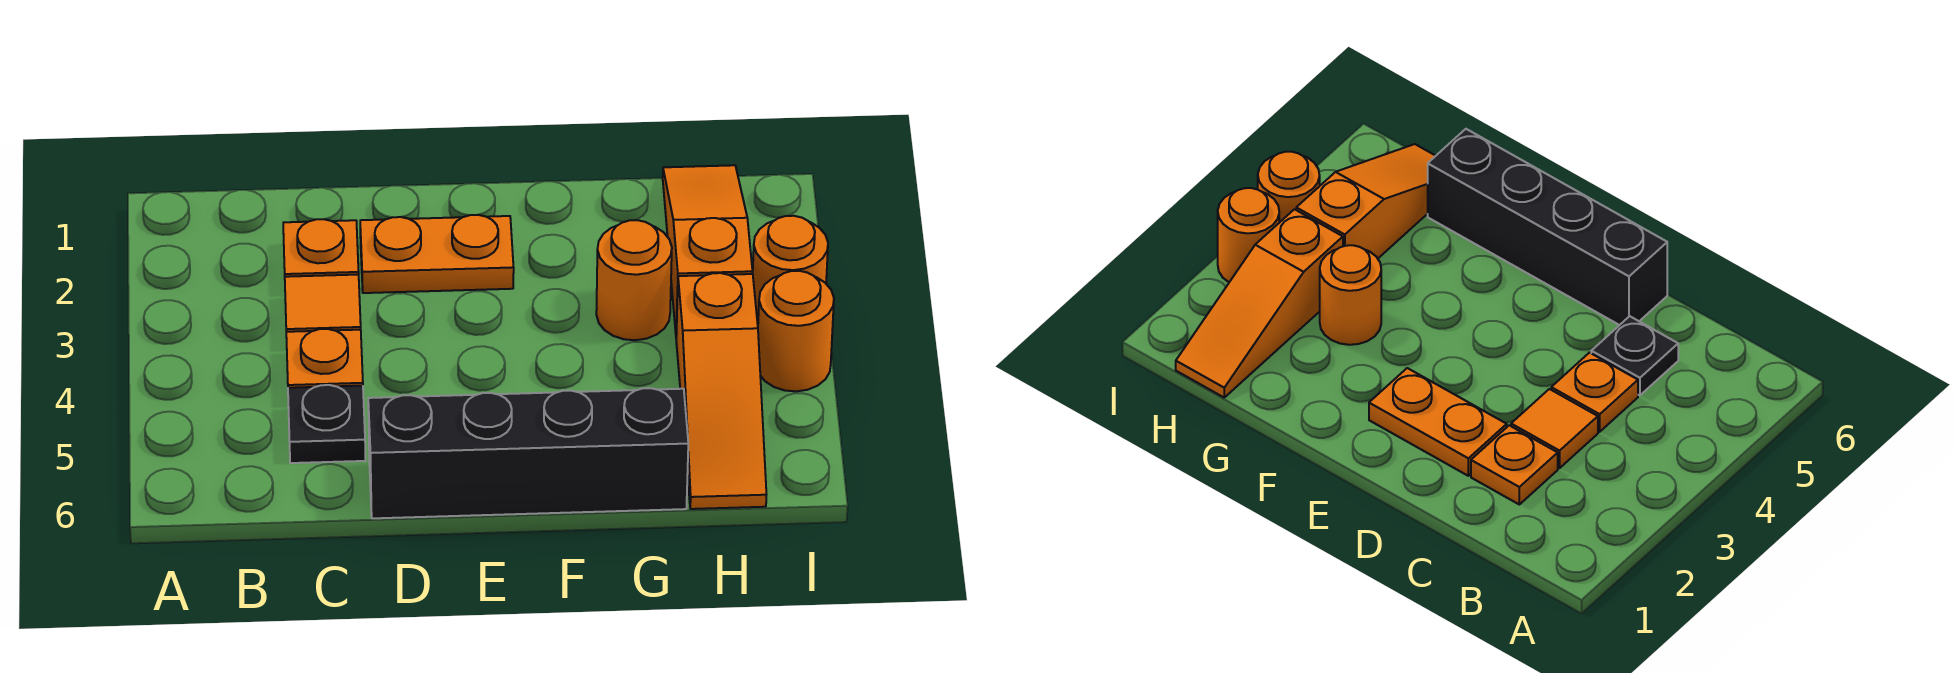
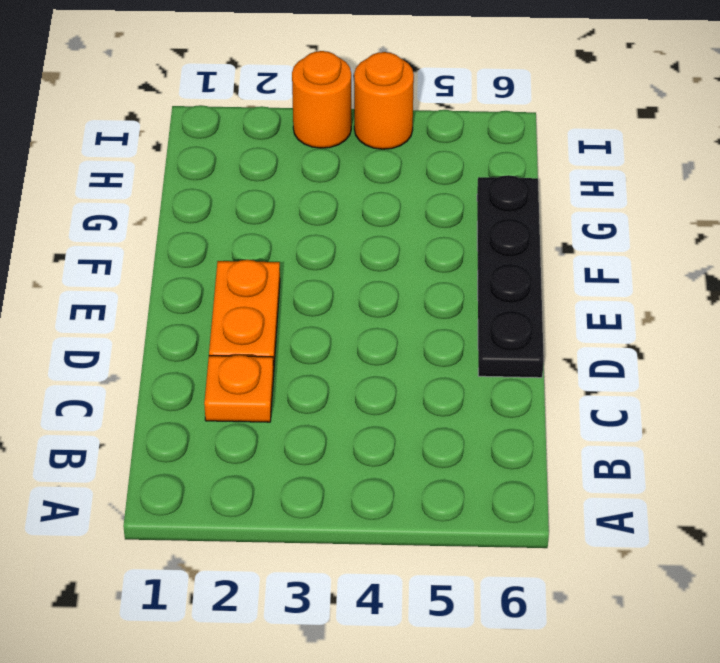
black 1x4 plate [477,175,544,378] -> black 1x4 brick [368,388,688,518]
none -> orange 1x1 tile [285,275,361,332]
none -> orange 1x1 plate [286,329,363,388]

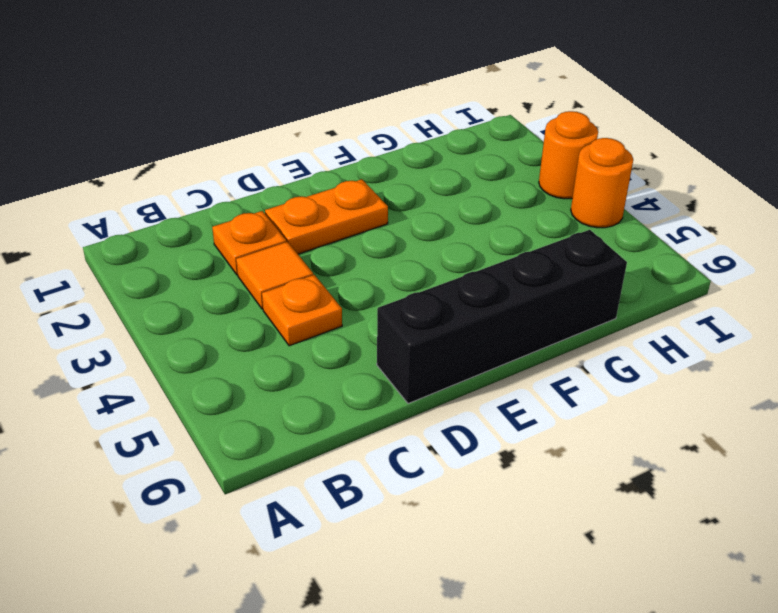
none -> black 1x1 plate [288,385,366,463]
none -> orange 1x1 round brick [596,220,672,340]

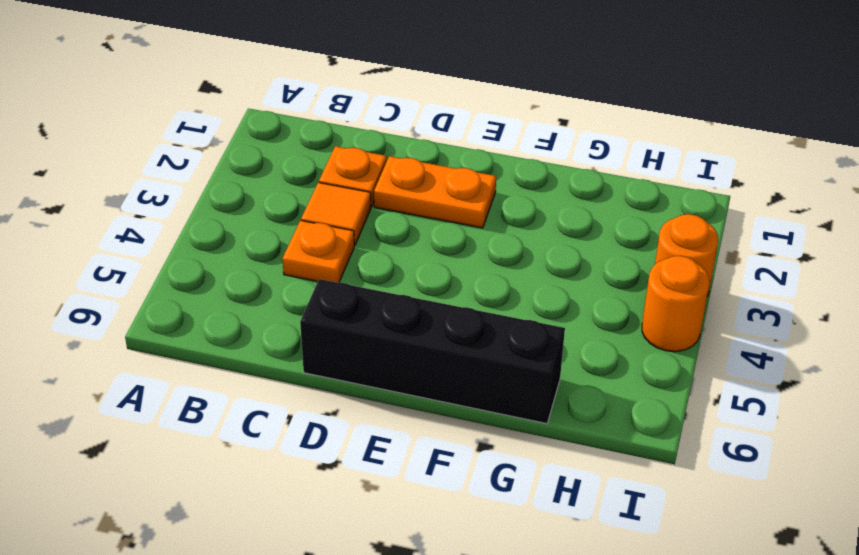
none -> black 1x1 plate [288,385,366,463]
none -> orange 1x1 round brick [596,220,672,340]

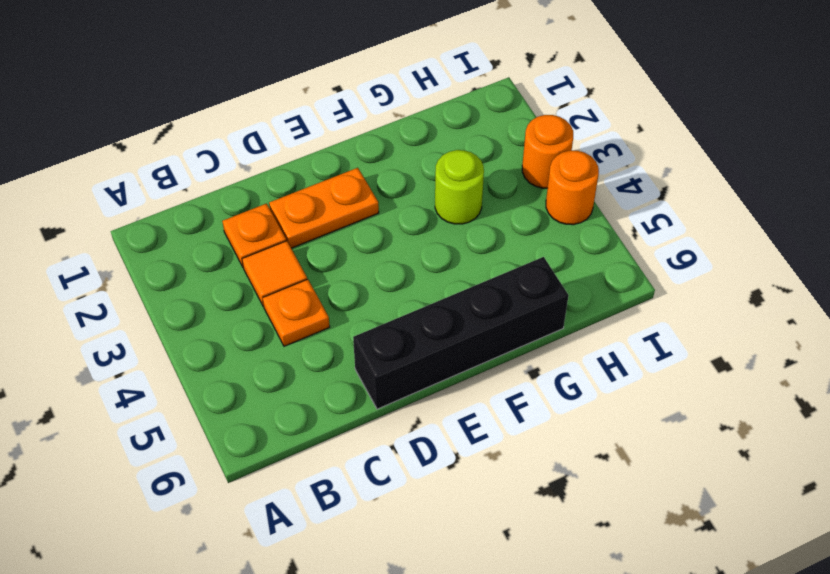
lime 1x1 round brick [435,150,484,224] -> orange 1x1 round brick [596,220,672,340]
none -> black 1x1 plate [288,385,366,463]
none -> orange 1x3 slope [663,165,753,334]

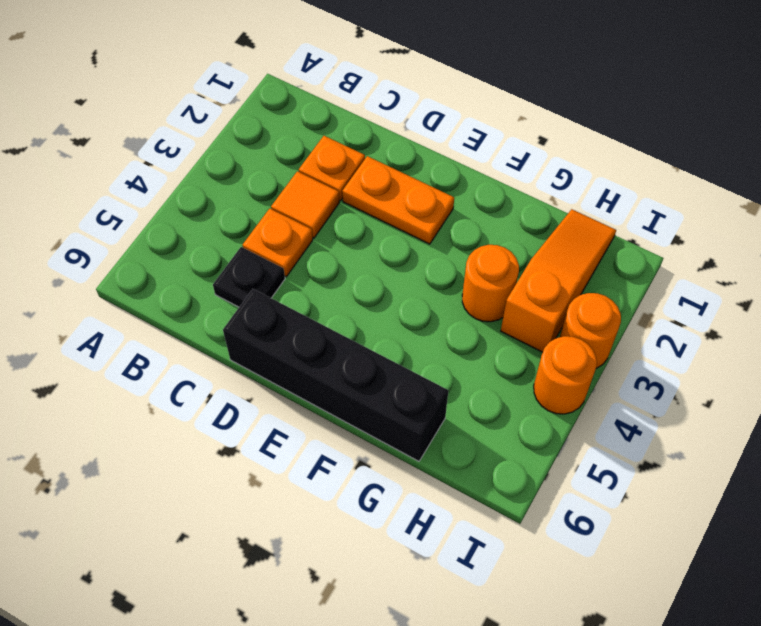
none -> orange 1x3 slope [676,273,766,509]

